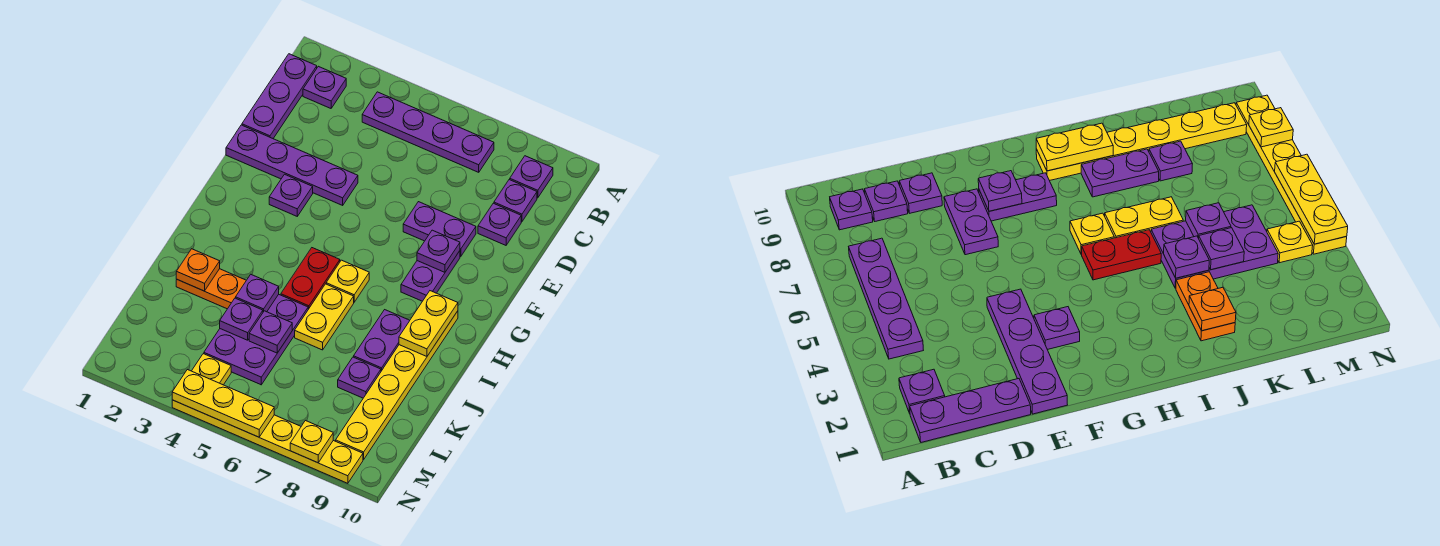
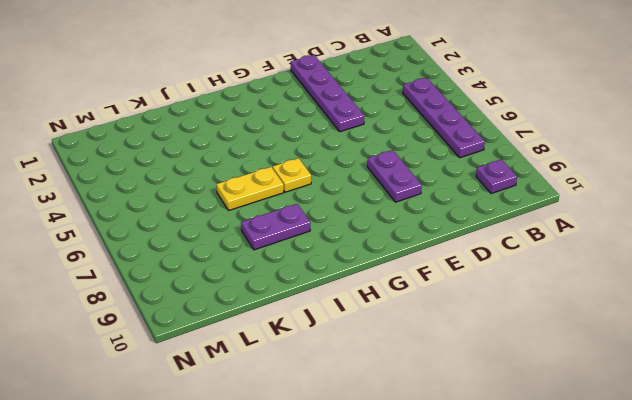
none -> purple 1x3 plate [242,54,317,138]
none -> purple 1x1 plate [303,66,346,108]
none -> purple 1x1 plate [494,180,537,222]

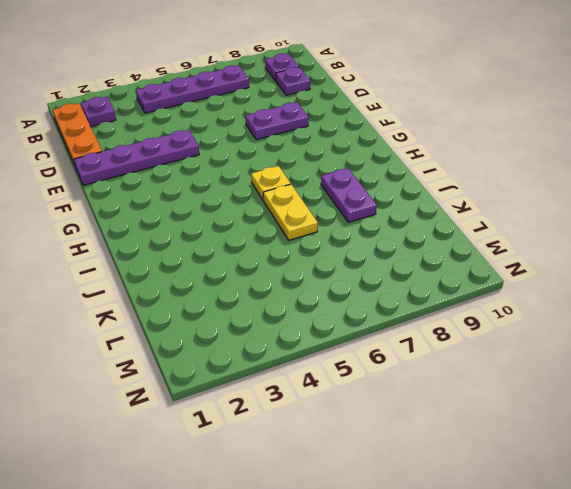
orange 1x3 plate [53,103,102,165] -> purple 1x3 plate [242,54,317,138]
none -> purple 1x1 plate [478,203,521,245]
none -> purple 1x1 plate [269,174,313,216]
none -> purple 1x2 plate [401,251,460,301]

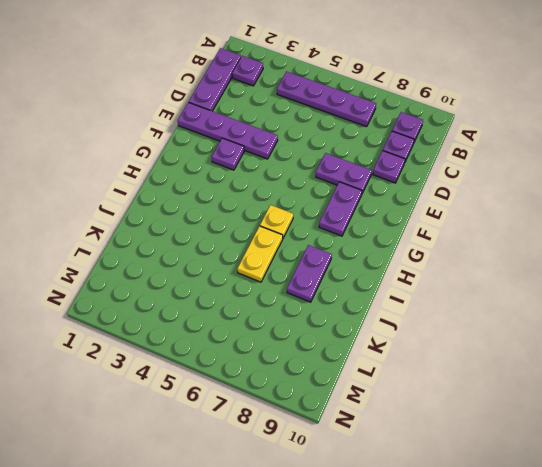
none -> red 1x2 plate [281,248,340,309]
none -> yellow 1x6 plate [336,311,458,460]
none -> orange 1x2 plate [176,269,246,309]

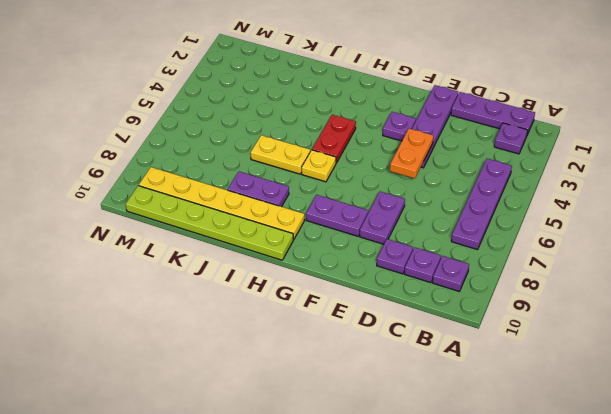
orange 1x2 plate [390,129,433,178] -> orange 1x2 plate moved to [176,269,246,309]
red 1x2 plate [312,115,356,163] -> red 1x2 plate turned to [281,248,340,309]
lime 1x6 plate [126,186,293,260] -> none
none -> purple 2x3 plate [204,294,308,385]
none -> purple 1x1 plate [338,357,381,398]
none -> yellow 1x1 plate [192,354,231,385]

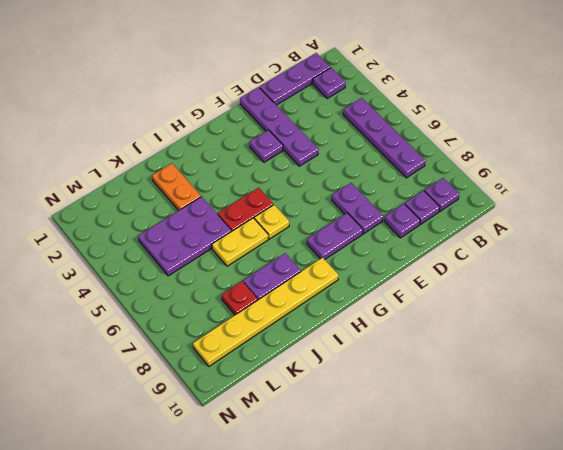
red 1x1 plate [222,281,258,315] -> purple 1x1 plate [338,357,381,398]
none -> yellow 1x1 plate [192,354,231,385]
none -> yellow 1x6 plate [172,400,363,483]
none -> purple 1x1 plate [417,230,460,272]

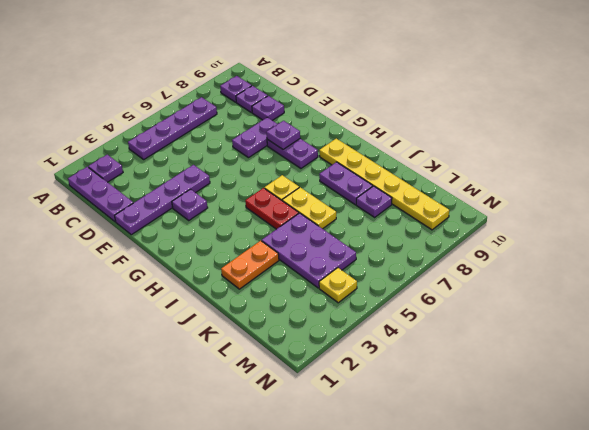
none -> yellow 1x6 plate [172,400,363,483]
none -> yellow 1x2 plate [399,291,458,356]
none -> orange 1x1 plate [176,249,220,291]

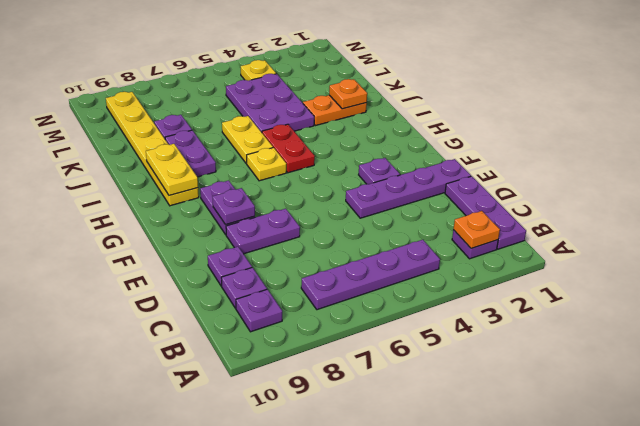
orange 1x1 plate [453,211,500,248] -> none
none -> yellow 1x6 plate [172,400,363,483]
none -> purple 1x1 plate [236,275,279,312]
none -> purple 1x1 plate [220,298,263,340]

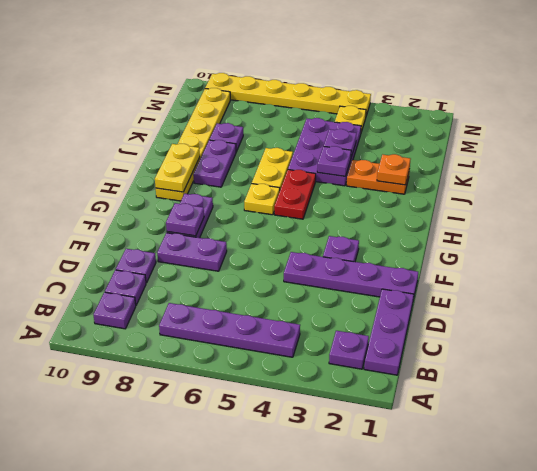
none -> purple 1x1 plate [249,311,292,353]
none -> yellow 1x3 plate [172,370,274,437]
none -> yellow 1x1 plate [290,421,333,463]

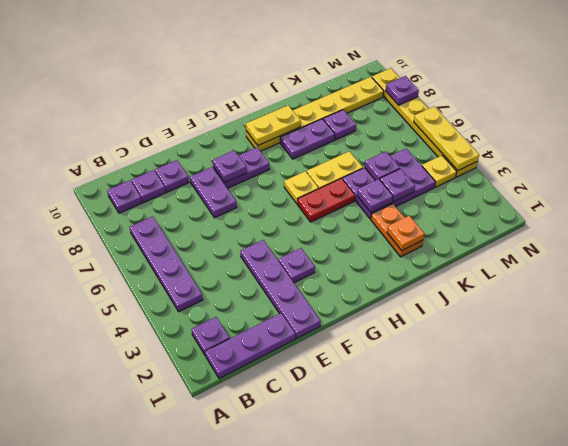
purple 1x1 plate [386,76,419,105] -> yellow 1x1 plate [290,421,333,463]

